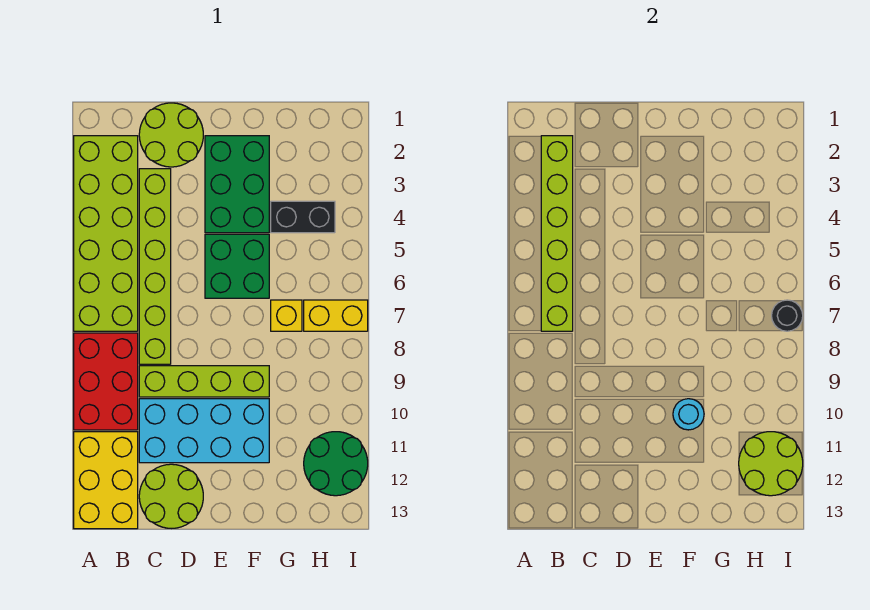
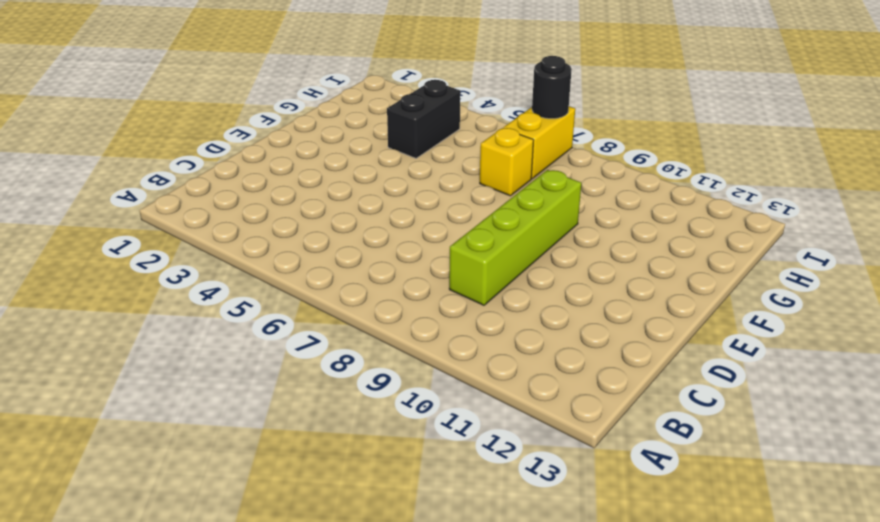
none -> lime 2x6 brick [74,136,138,331]
none -> red 2x3 brick [74,333,138,430]
none -> yellow 2x3 brick [74,432,138,529]

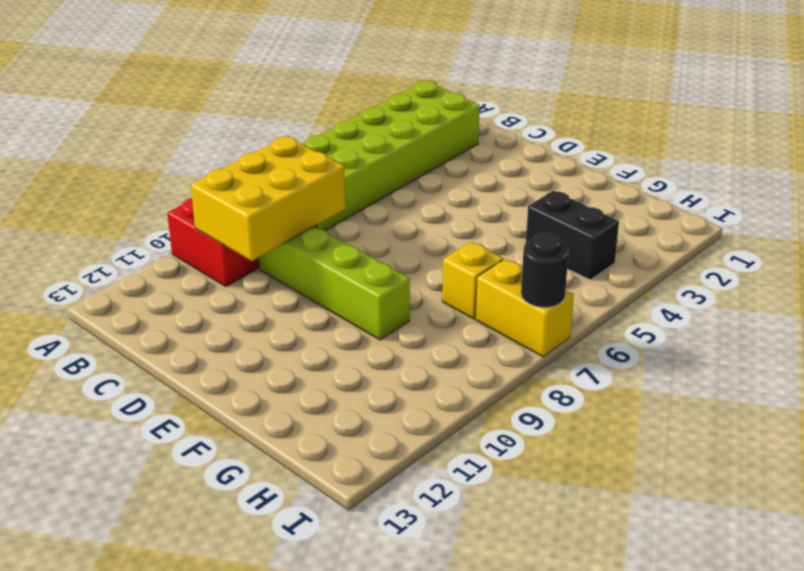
yellow 2x3 brick [191,137,345,261] -> yellow 2x3 brick moved to [74,432,138,529]
none -> lime 2x2 round brick [139,103,203,167]
none -> lime 1x6 brick [139,169,171,364]
none -> cyan 2x4 brick [139,399,269,463]

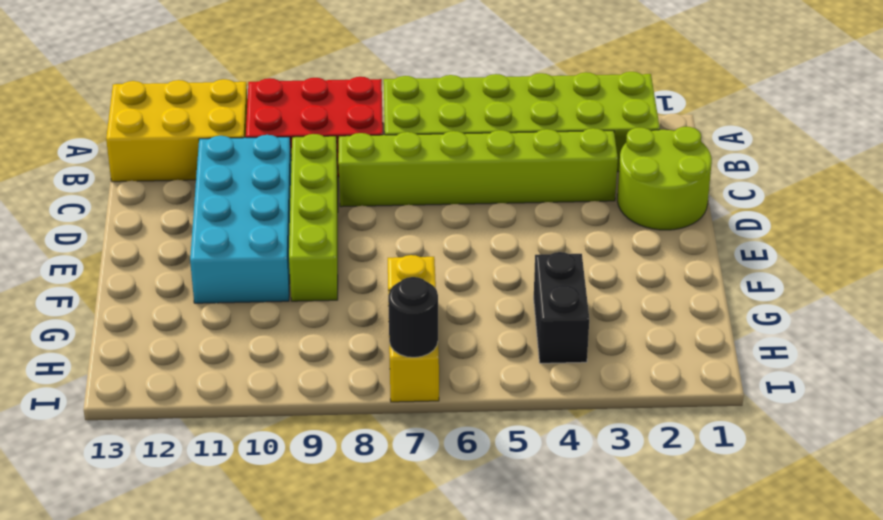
none -> lime 2x2 round brick [139,464,203,528]
none -> green 2x3 brick [205,136,269,233]
none -> green 2x2 brick [205,234,269,298]

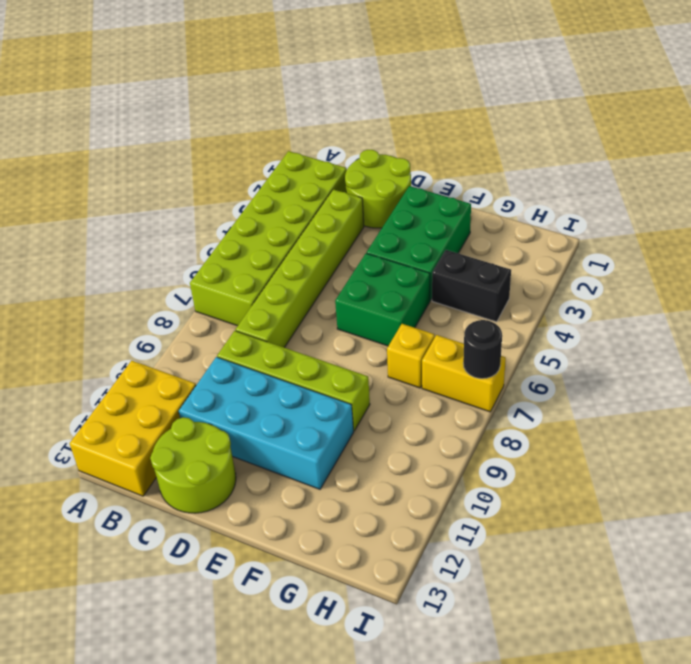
none -> red 2x3 brick [74,333,138,430]
none -> green 2x2 round brick [304,432,368,496]
none -> lime 1x6 brick [541,136,573,331]

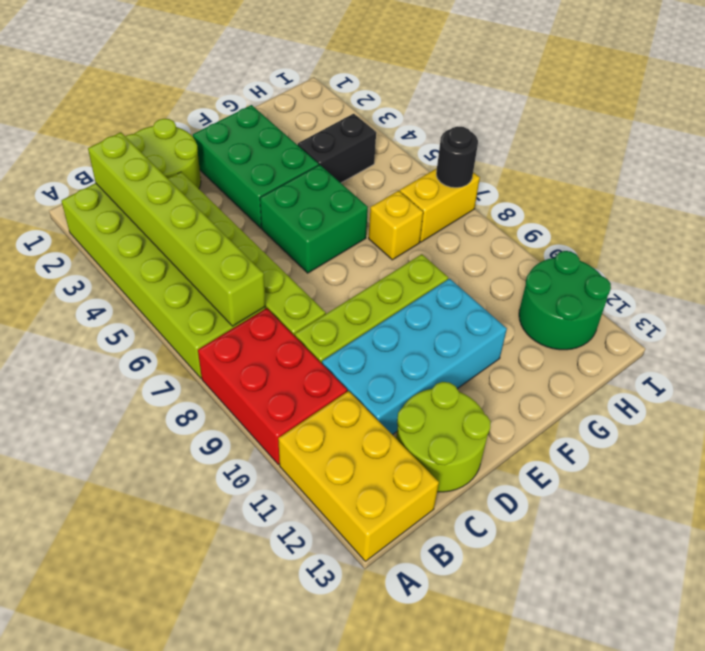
none -> cyan 1x1 round brick [673,399,704,430]
none -> lime 2x2 round brick [739,432,803,496]

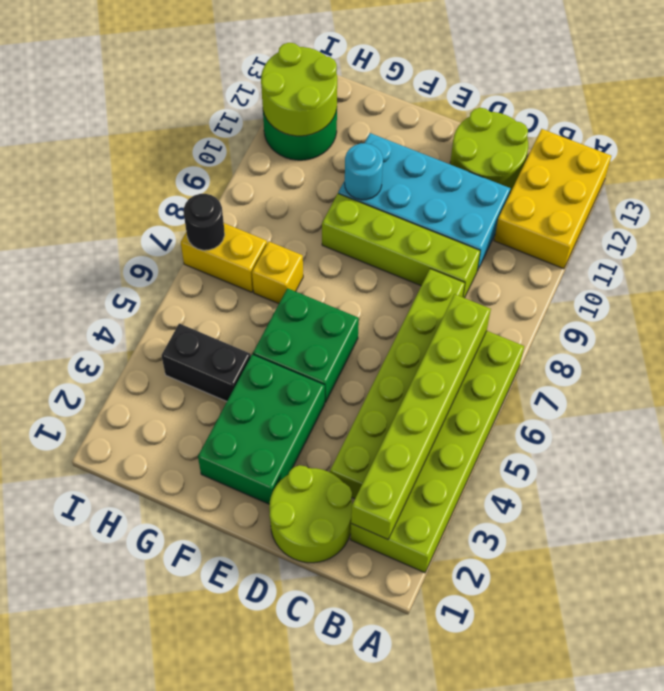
none -> red 2x3 brick [74,333,138,430]

